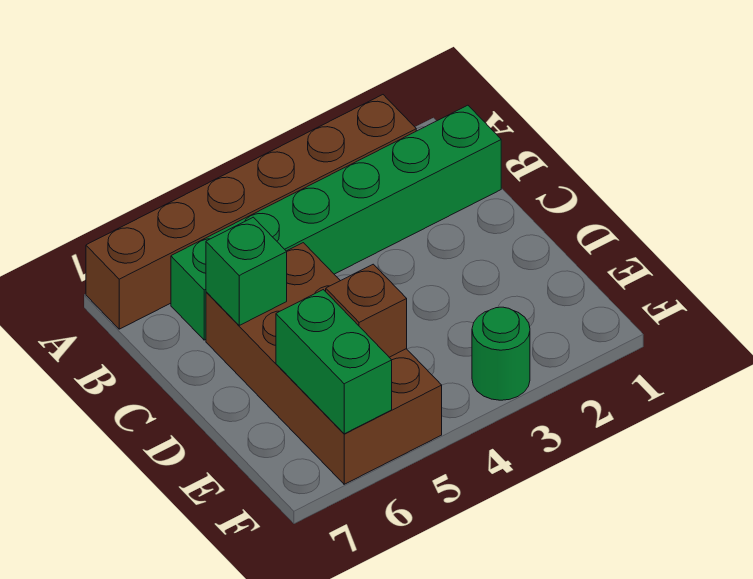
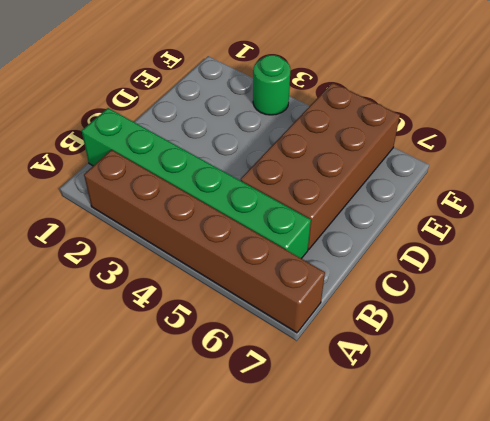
none -> green 1x1 brick [206,217,287,325]
none -> brown 1x1 brick [326,264,407,357]

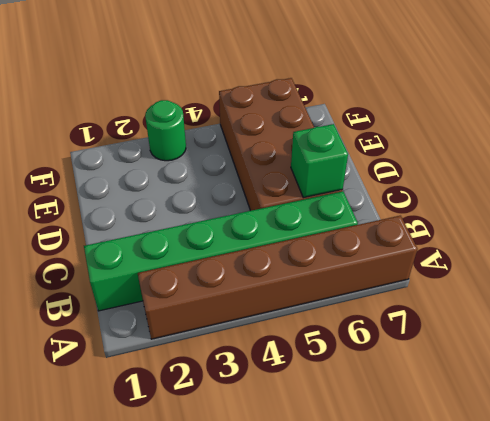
none -> brown 1x1 brick [326,264,407,357]
none -> green 1x2 brick [276,290,392,434]

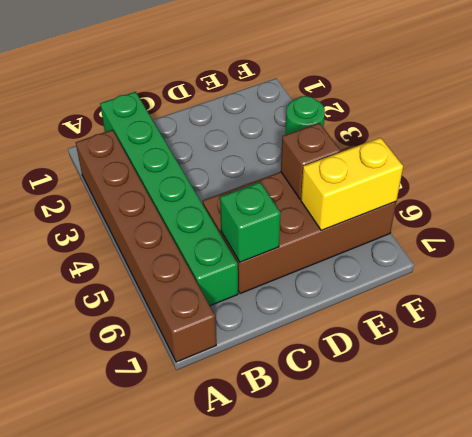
yellow 1x2 brick [301,138,403,231] -> green 1x2 brick [276,290,392,434]

